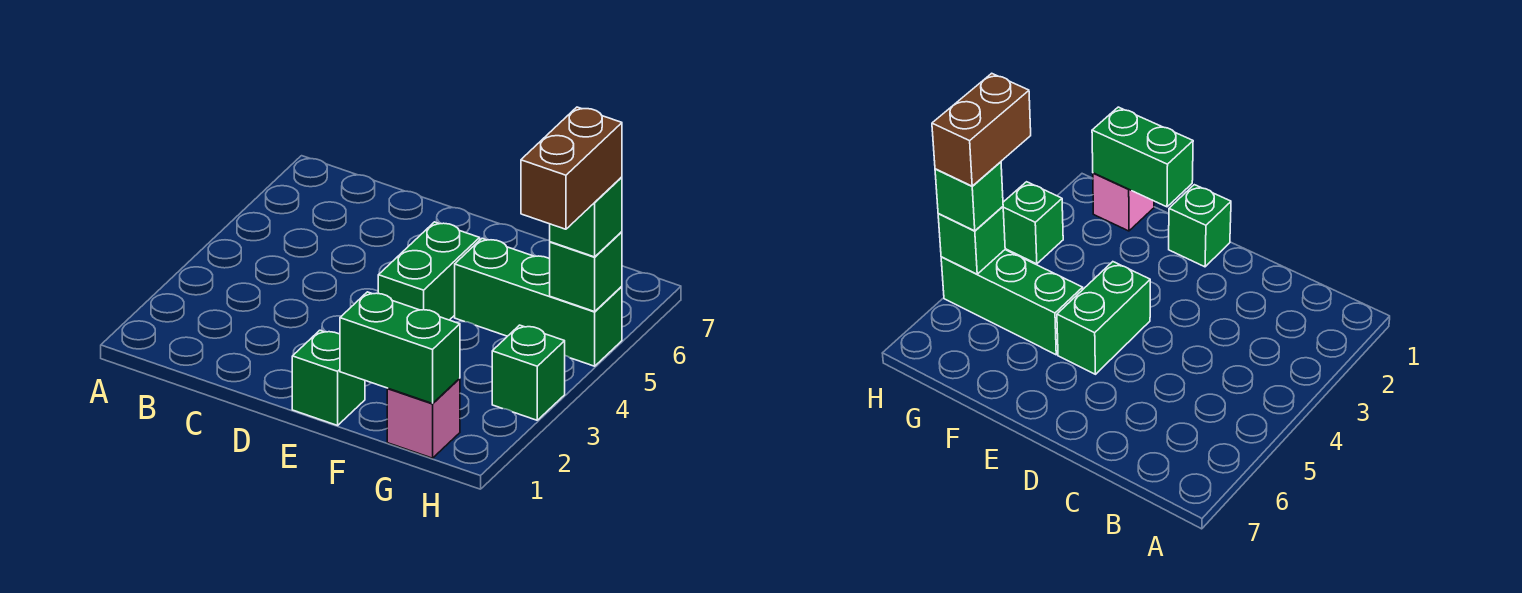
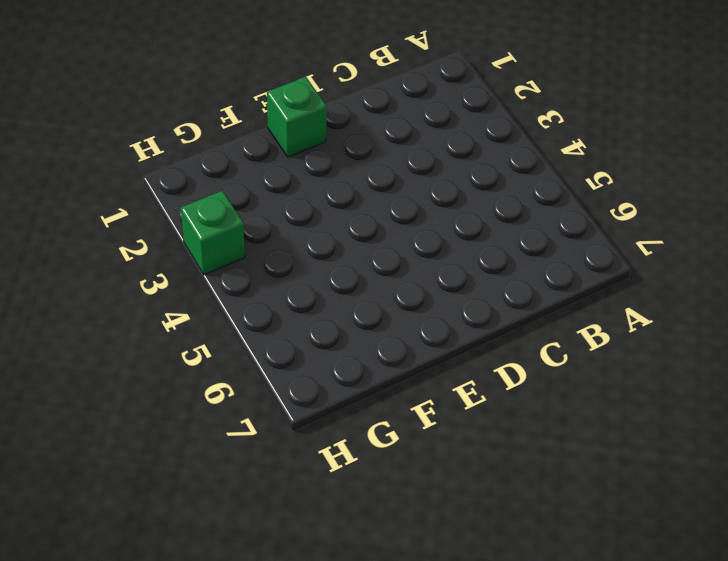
none -> green 1x2 brick [378,222,480,320]
none -> green 1x3 brick [455,238,622,366]

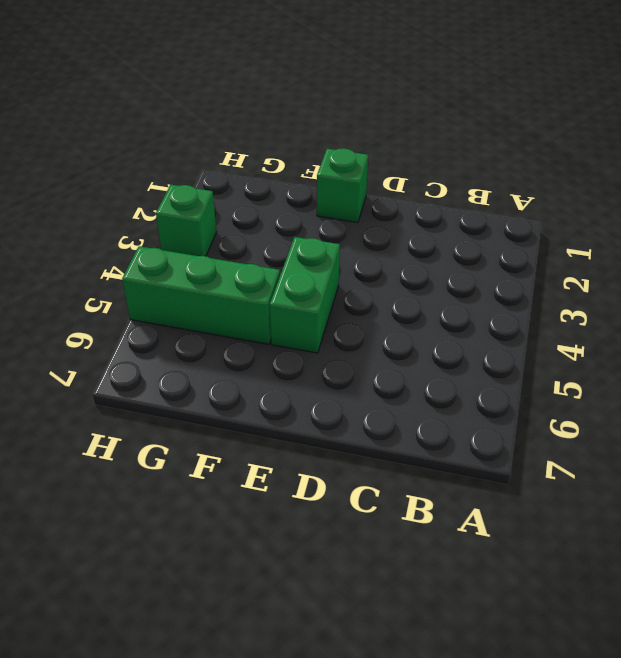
none -> pink 1x1 brick [387,378,460,458]
none -> green 1x2 brick [340,292,460,404]

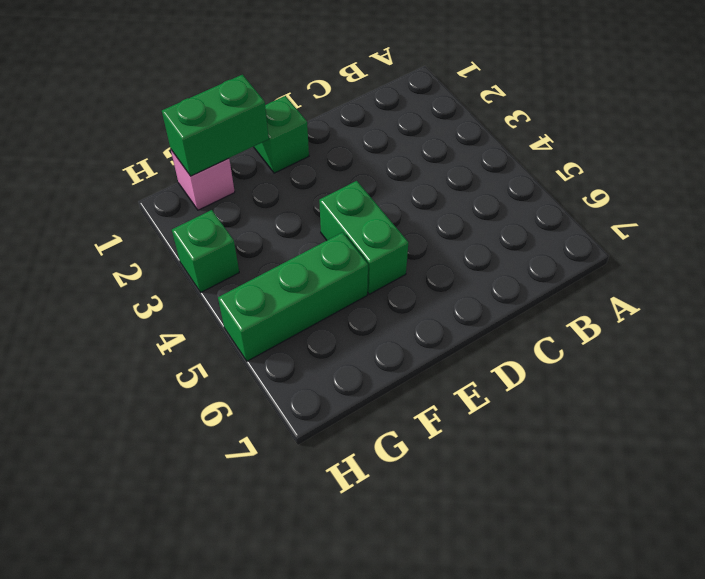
none -> green 1x1 brick [550,232,622,312]
none -> green 1x1 brick [550,177,622,257]

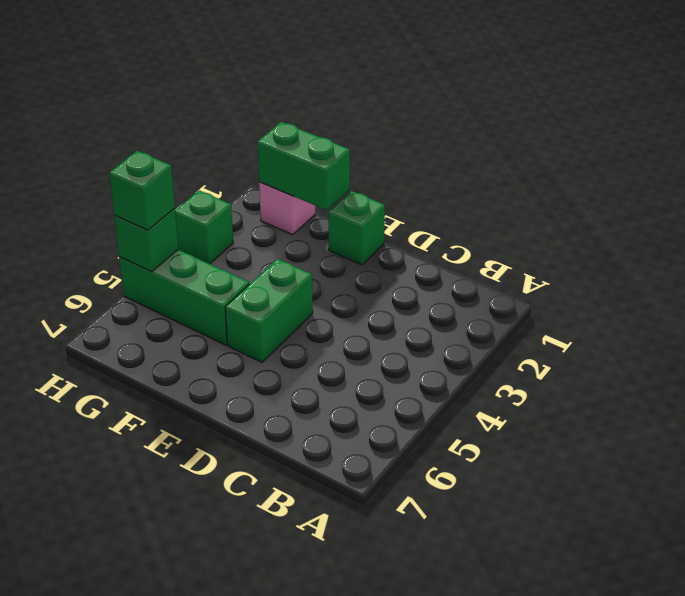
none -> brown 1x2 brick [521,107,622,229]

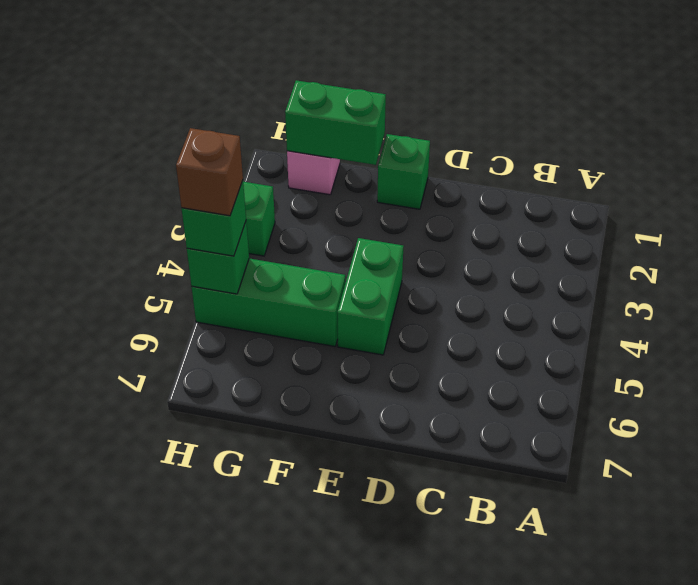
brown 1x1 brick [176,128,243,216] -> brown 1x2 brick [521,107,622,229]

